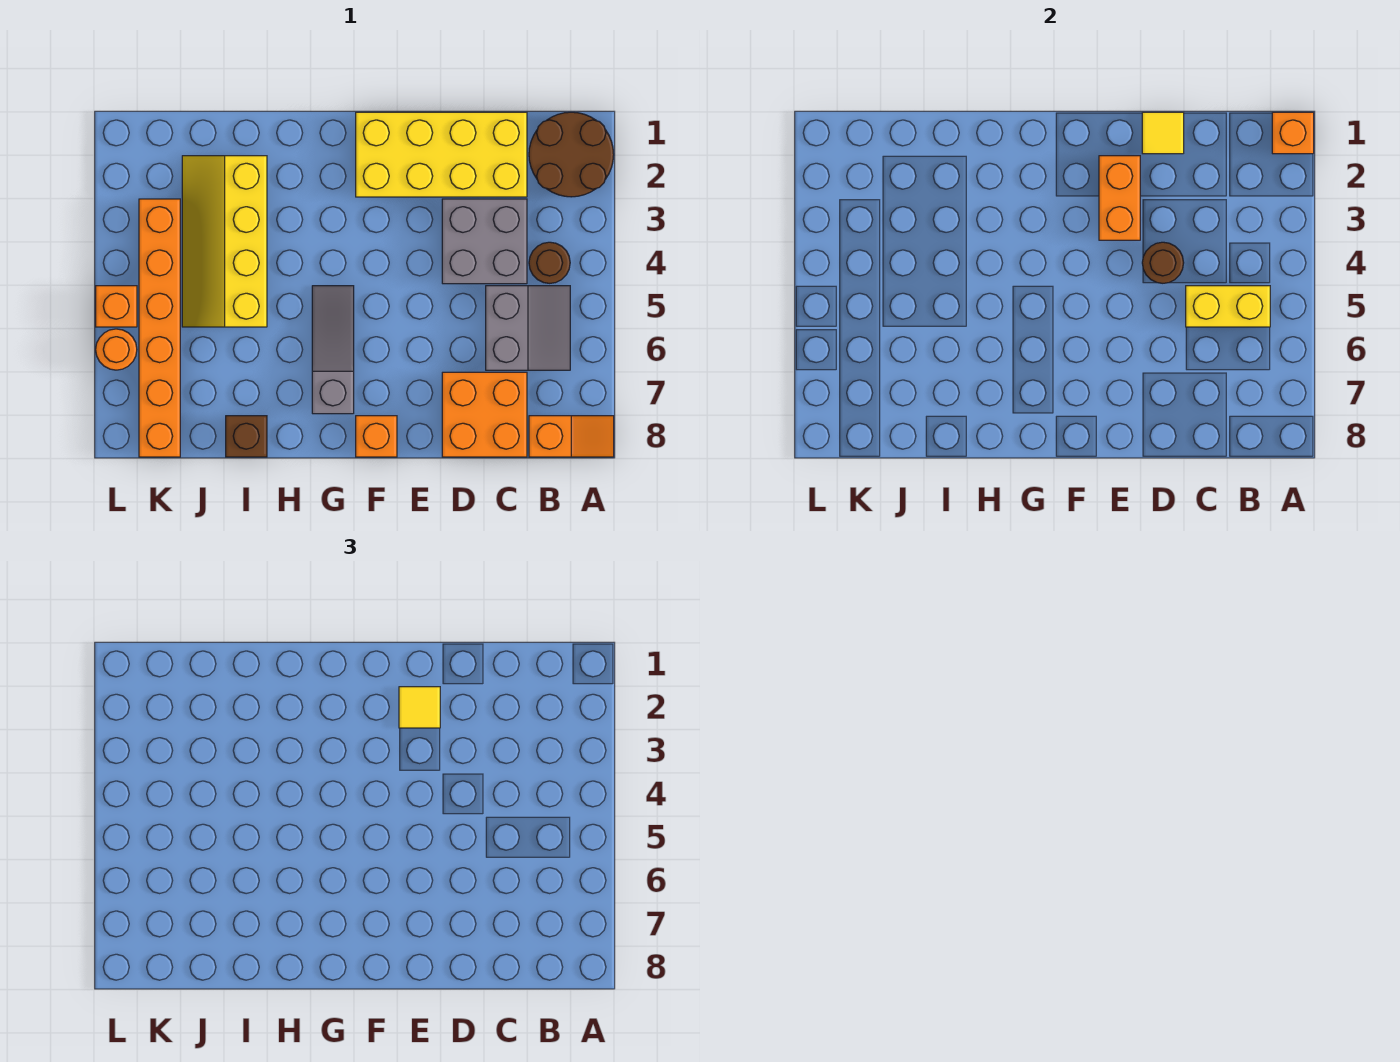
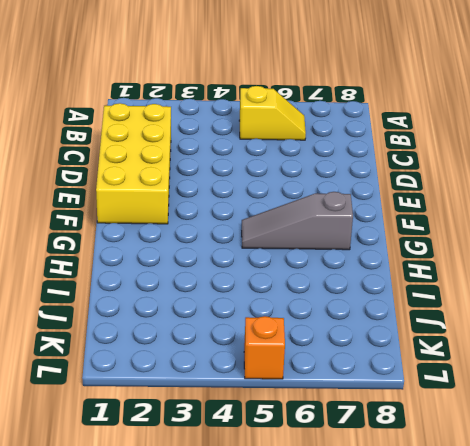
yellow 1x2 slope [239,86,306,140] -> grey 2x2 slope [486,286,570,370]
none -> brown 2x2 round brick [529,112,614,197]
none -> orange 1x2 slope [529,416,614,457]
none -> brown 1x1 round brick [529,242,570,283]

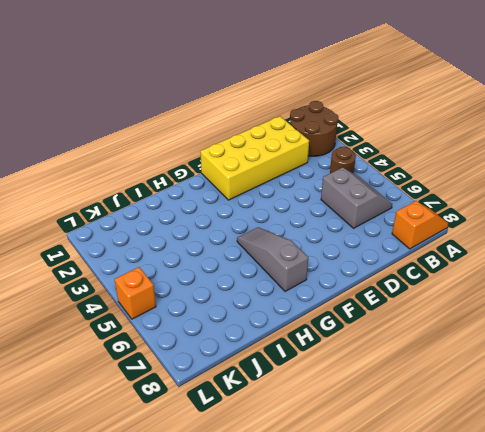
none -> grey 2x2 brick [442,199,527,284]
none -> orange 2x2 brick [442,372,527,457]
none -> orange 1x1 brick [356,416,397,457]

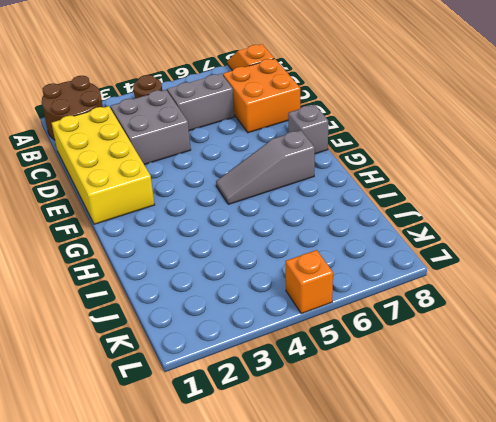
grey 1x1 brick [288,105,328,154] -> orange 1x1 brick [356,416,397,457]
none -> yellow 2x4 slope [182,156,267,327]
none -> brown 1x1 brick [226,416,267,457]
none -> orange 1x6 brick [139,199,180,457]

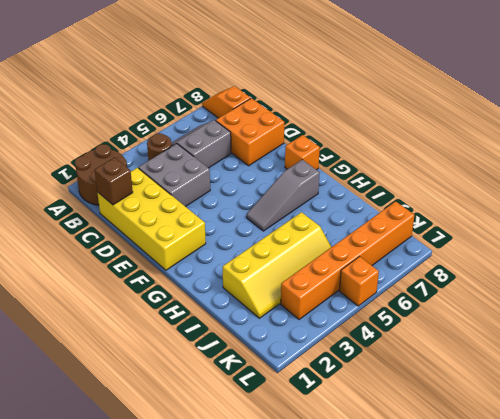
brown 1x1 brick [95,158,133,205] -> brown 1x1 brick moved to [226,416,267,457]
none -> orange 1x1 round brick [96,329,137,370]
none -> orange 1x1 brick [1272,112,1314,154]
none -> yellow 1x2 brick [1186,286,1270,327]

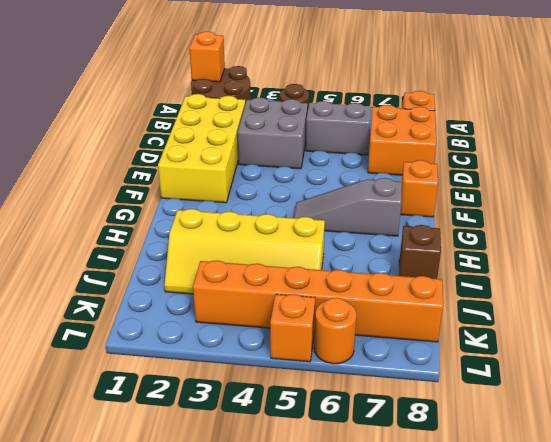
none -> yellow 1x2 brick [1186,286,1270,327]
none -> yellow 1x1 tile [1142,112,1184,154]
none -> brown 1x1 round brick [1142,242,1184,283]

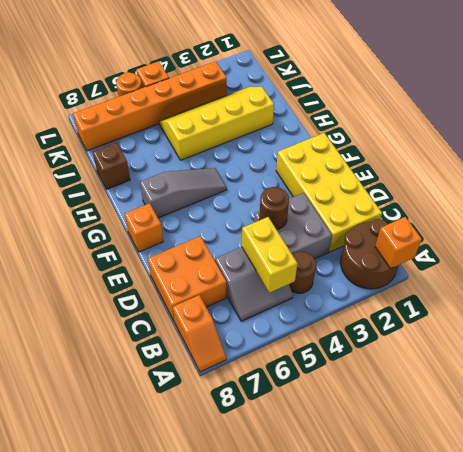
none -> yellow 1x1 tile [1142,112,1184,154]
none -> orange 1x2 brick [1099,156,1140,240]
none -> yellow 1x1 tile [399,687,440,728]

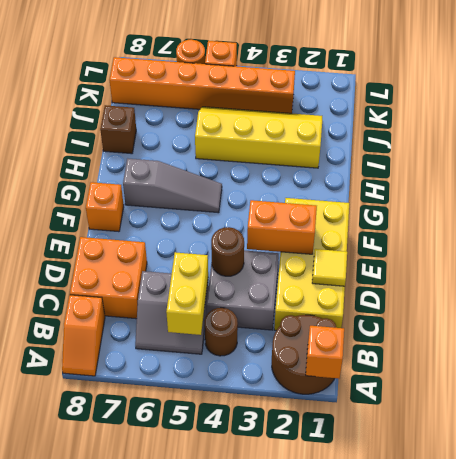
none -> yellow 1x1 tile [399,687,440,728]

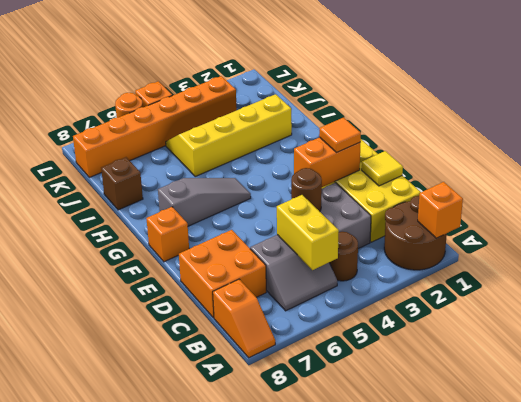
orange 1x1 tile [319,118,361,152] -> yellow 1x1 tile [399,687,440,728]

